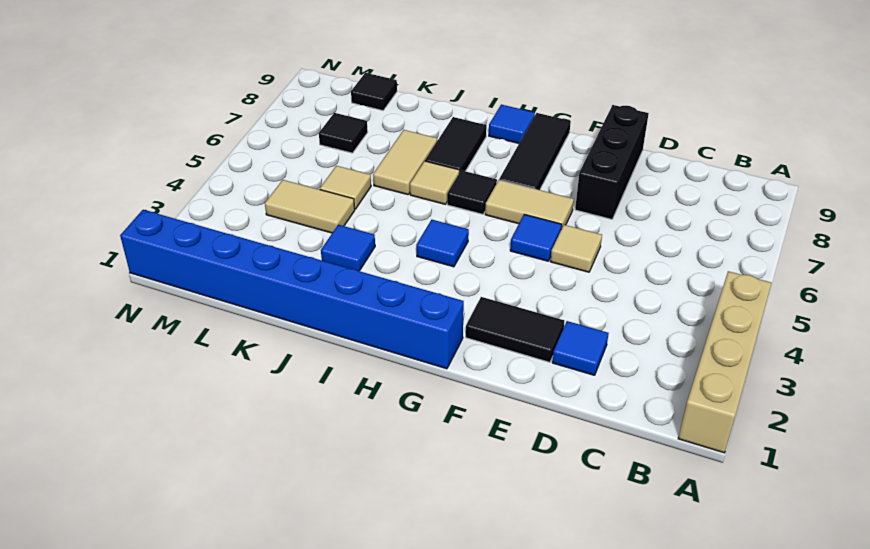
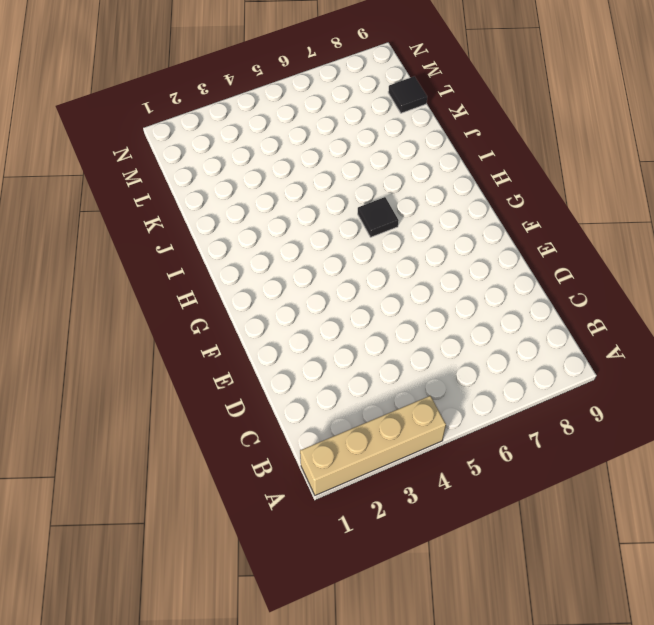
none -> blue 1x1 tile [552,321,609,375]
none -> black 1x2 tile [466,297,564,362]
none -> tan 1x1 tile [550,225,602,272]

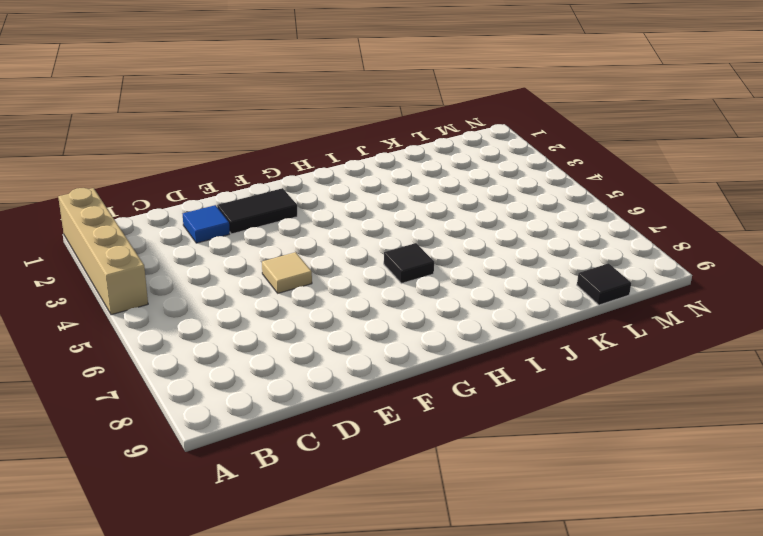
none -> black 1x3 brick [575,105,649,219]
none -> blue 1x1 tile [510,214,562,261]
none -> tan 1x2 tile [485,180,574,229]

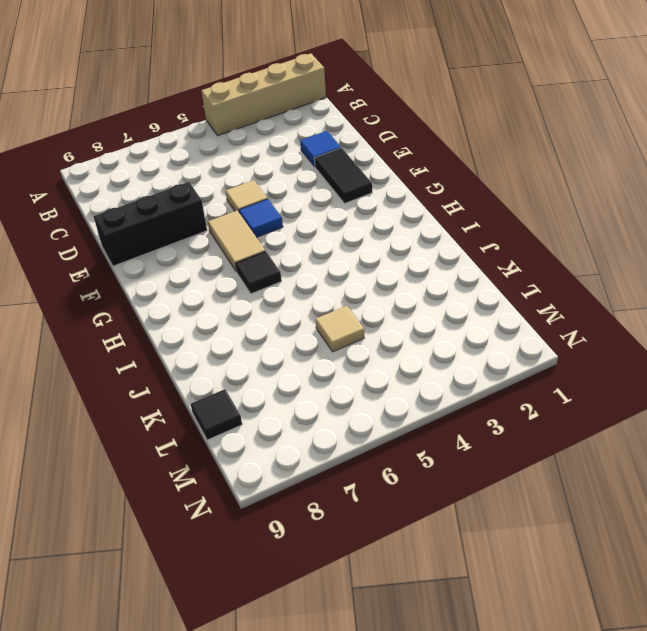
none -> blue 1x8 brick [120,210,464,369]
none -> black 1x3 tile [499,113,571,190]
none -> blue 1x1 tile [416,220,469,267]

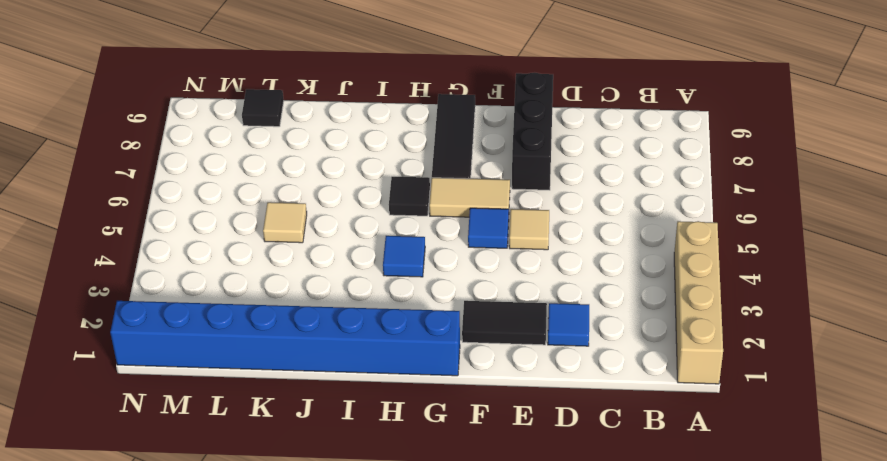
none -> blue 1x1 tile [489,105,535,143]
none -> tan 1x1 tile [410,161,459,204]
none -> black 1x2 tile [425,117,487,173]

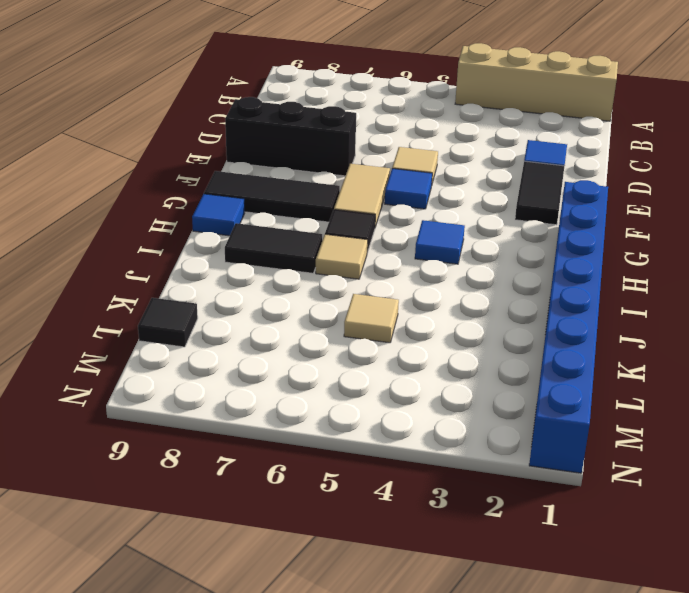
none -> blue 1x1 tile [321,225,375,271]
none -> tan 1x2 tile [373,130,437,195]
none -> tan 1x2 tile [265,180,355,233]

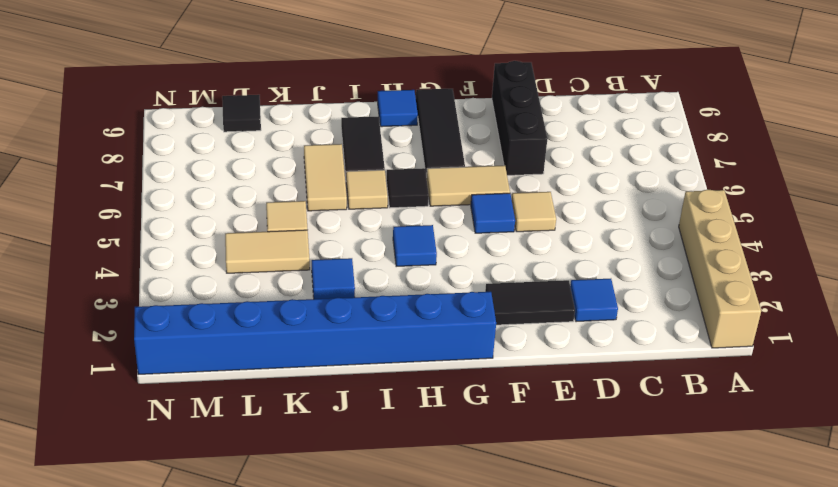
none -> black 1x1 tile [319,113,368,153]

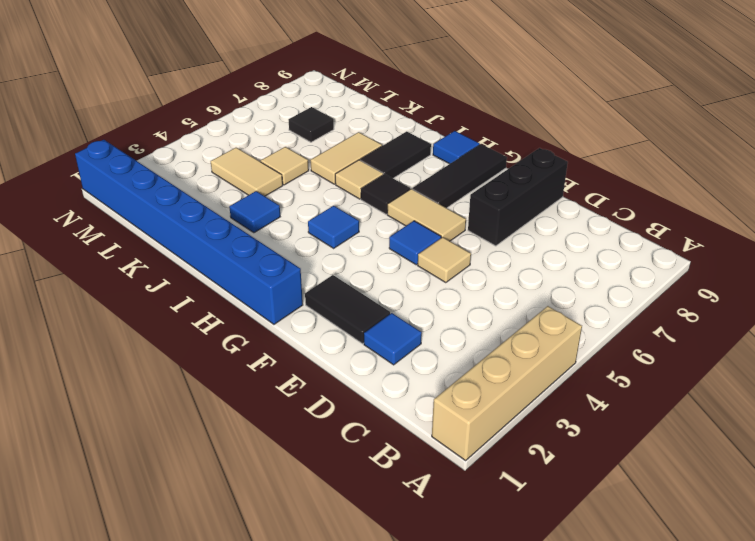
none -> black 1x1 tile [351,73,397,110]

